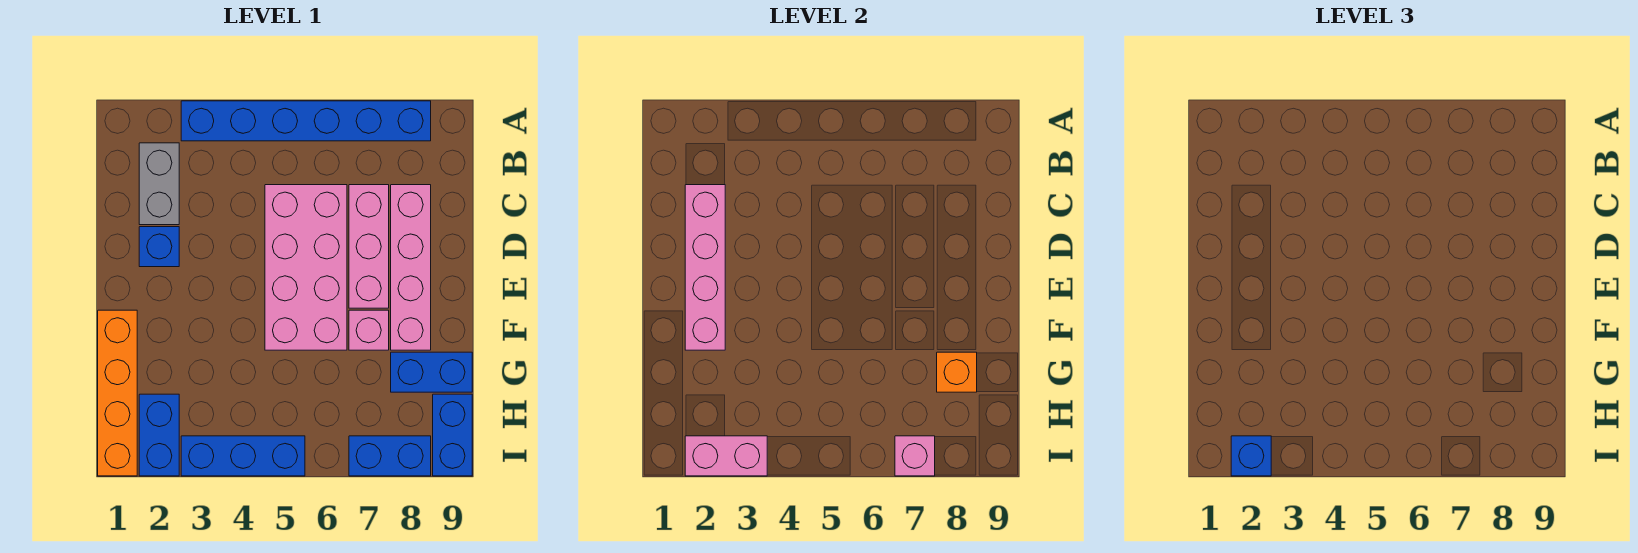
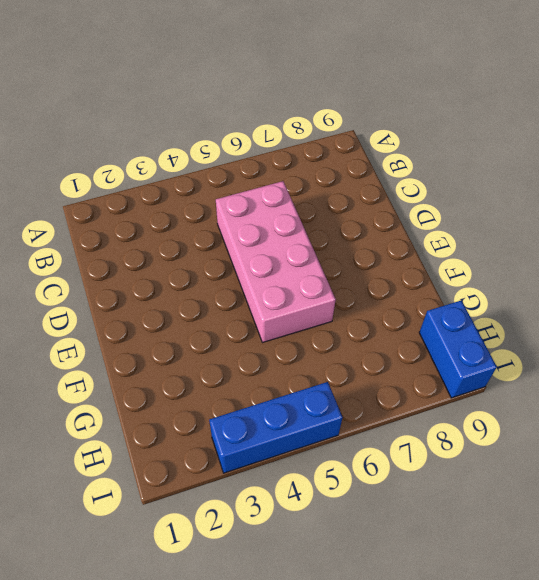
none -> blue 1x6 brick [181,101,431,141]
none -> grey 1x2 brick [139,143,179,225]
none -> pink 1x3 brick [349,185,389,308]

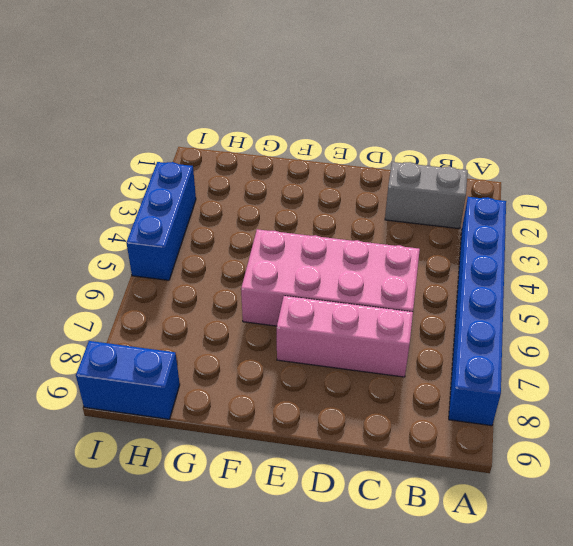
none -> pink 1x4 brick [391,185,431,350]
none -> blue 1x1 brick [139,227,179,267]
none -> orange 1x4 brick [98,310,137,476]

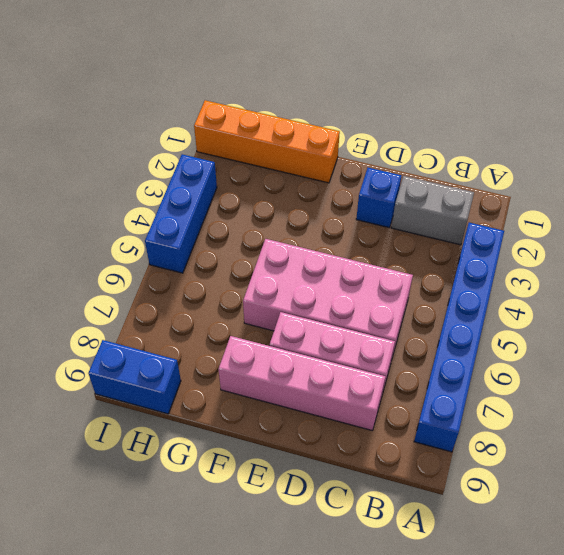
none -> pink 1x1 brick [349,310,389,350]
none -> blue 1x2 brick [391,352,472,392]
none -> blue 1x2 brick [139,394,179,476]

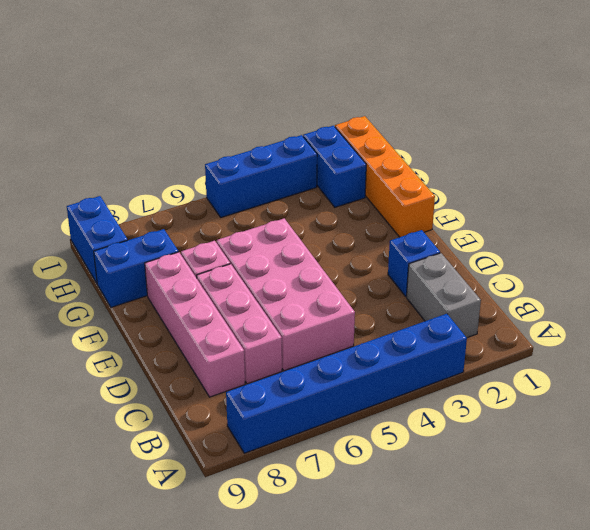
none -> blue 1x2 brick [349,436,431,476]
none -> pink 1x4 brick [685,185,725,350]
none -> orange 1x1 brick [937,352,977,392]

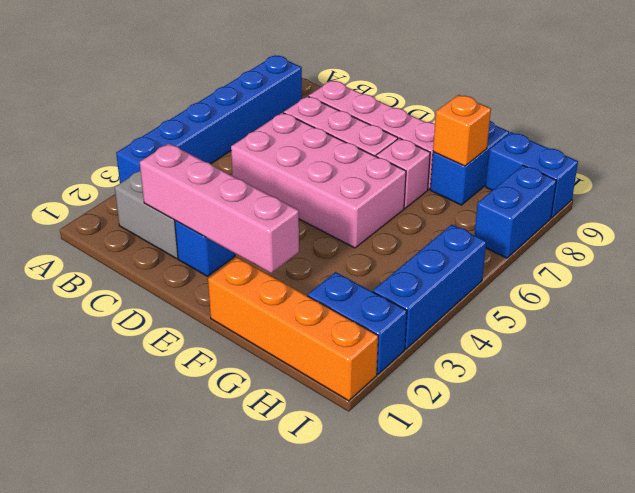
none -> pink 1x2 brick [685,436,767,476]
none -> pink 1x1 brick [895,436,935,476]
none -> blue 1x1 brick [1231,436,1271,476]

